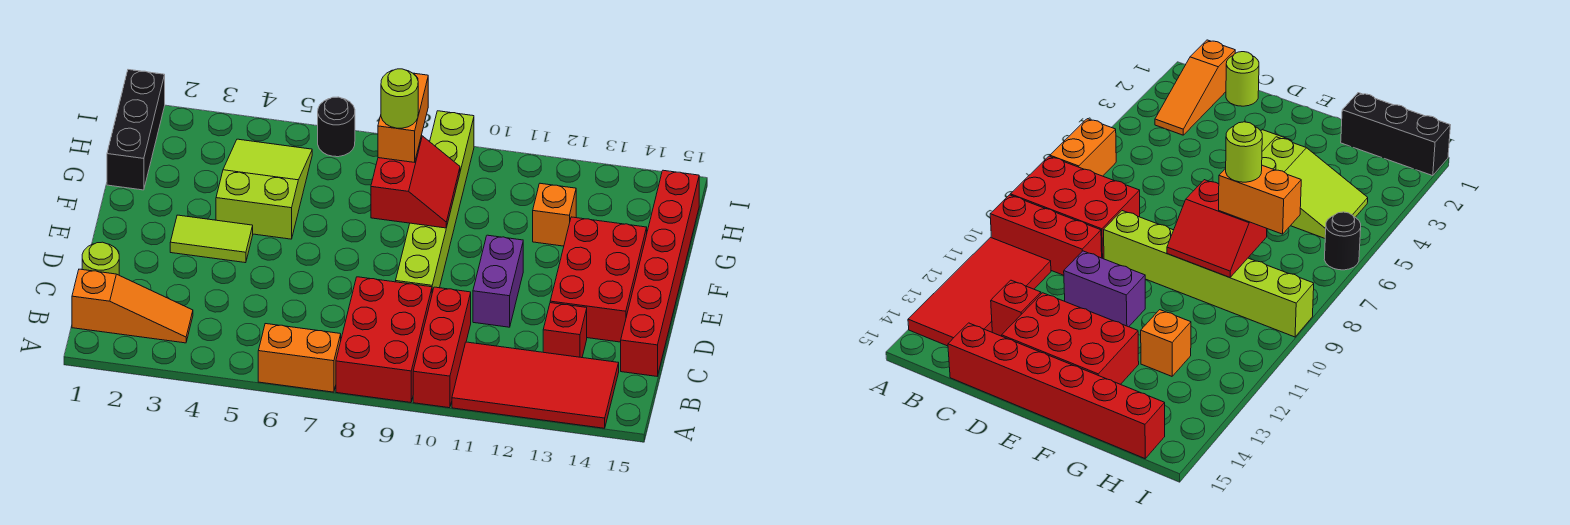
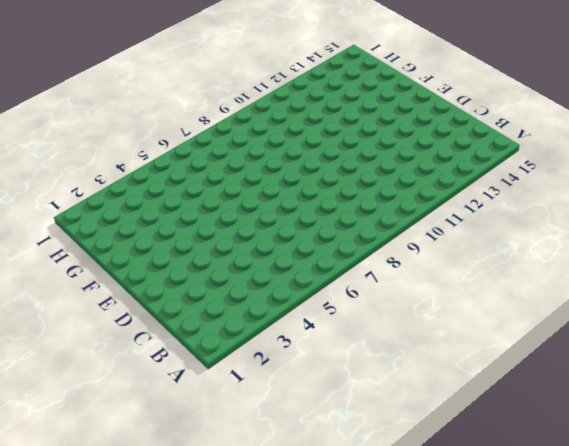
none -> orange 1x2 brick [258,324,341,392]
none -> red 2x3 brick [336,277,432,403]
none -> red 1x3 brick [413,287,471,408]

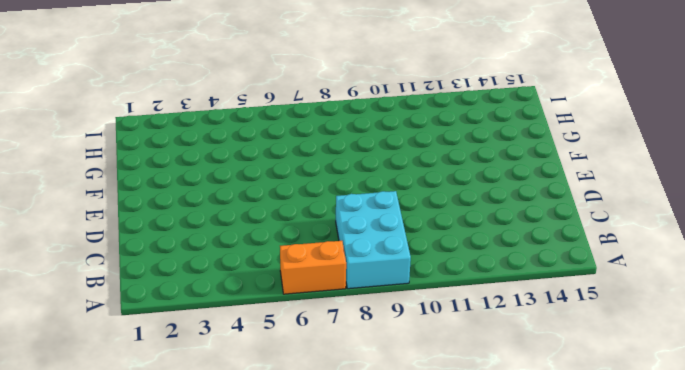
cyan 2x3 brick [336,191,411,289] -> red 2x3 brick [336,277,432,403]
none -> red 1x3 brick [413,287,471,408]
none -> red 2x4 tile [452,342,619,428]
none -> orange 1x3 slope [72,269,193,343]

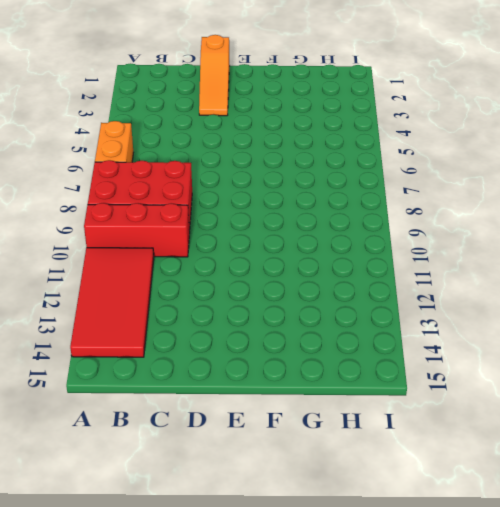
orange 1x3 slope [199,35,230,116] -> orange 1x3 slope moved to [72,269,193,343]
none -> lime 1x1 round brick [82,242,119,275]
none -> red 1x1 brick [543,303,587,358]
none -> red 1x6 brick [621,170,699,376]

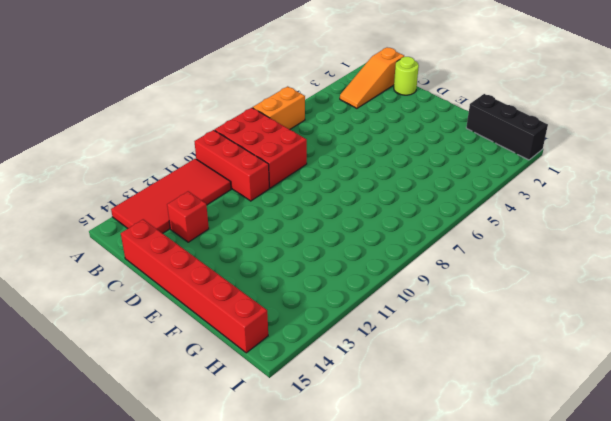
none -> lime 1x6 brick [396,111,474,293]
none -> purple 1x2 brick [473,235,523,327]
none -> red 2x3 brick [550,217,647,342]

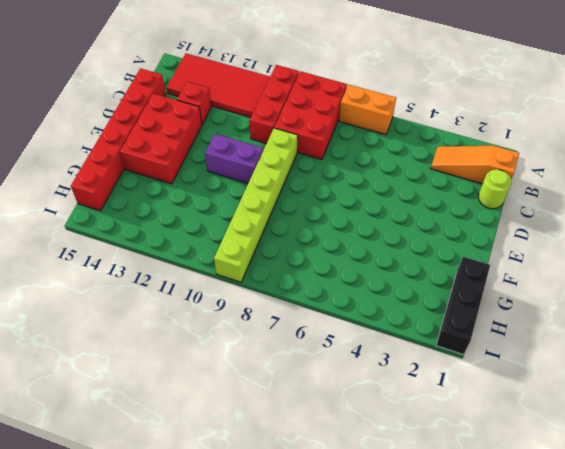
purple 1x2 brick [205,134,263,183] -> purple 1x2 brick turned to [473,235,523,327]
none -> lime 1x2 tile [170,215,253,263]
none -> lime 2x3 slope [216,139,312,239]
none -> orange 1x1 brick [533,183,576,246]

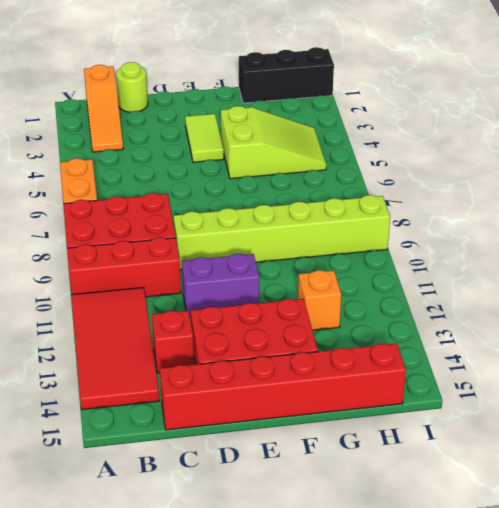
none -> black 1x1 round brick [318,97,355,157]
none -> red 2x2 slope [371,136,460,228]
none -> orange 1x2 brick [378,73,428,162]

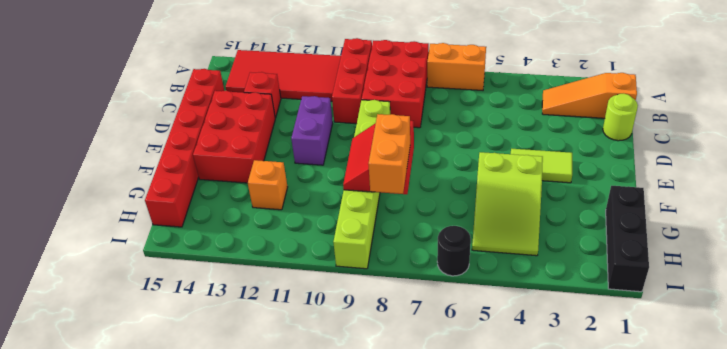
none -> lime 1x1 round brick [381,69,418,128]

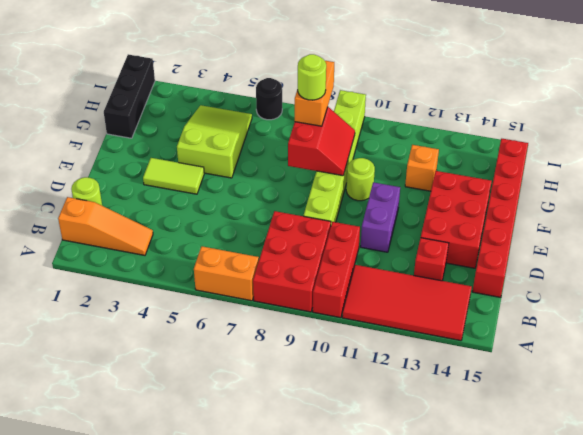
lime 1x1 round brick [346,158,375,201] -> none

